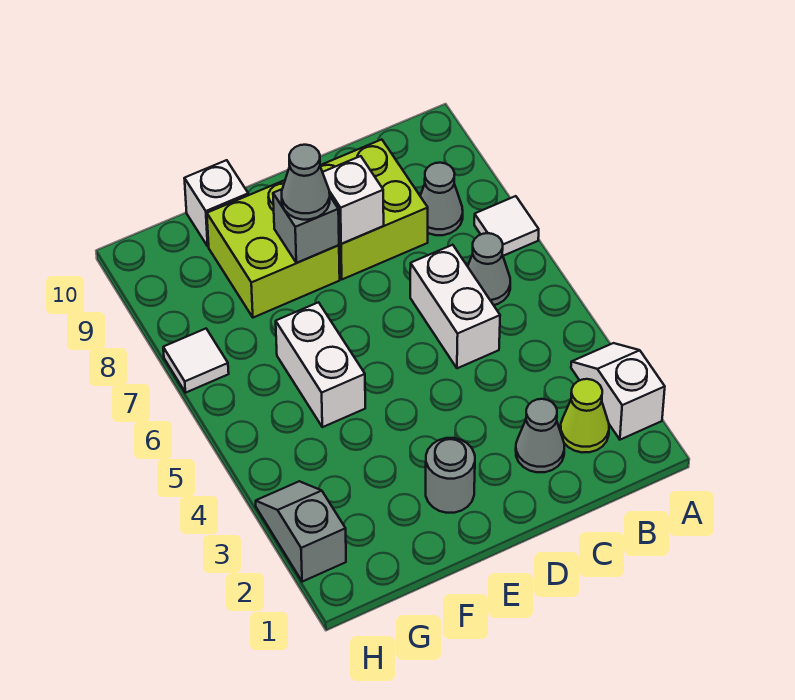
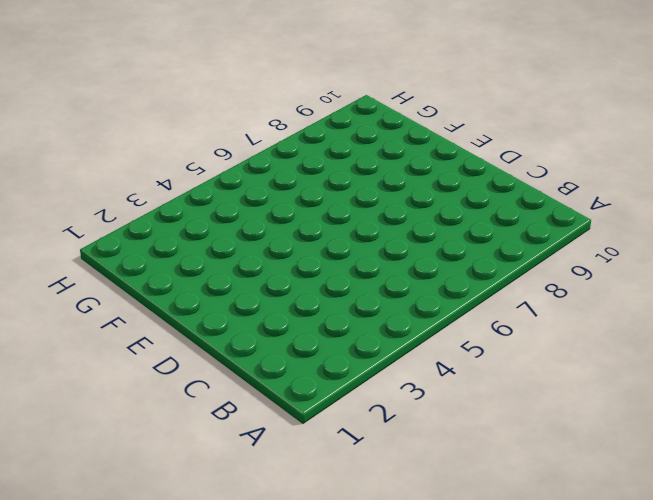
none -> white 1x2 slope [571,343,665,440]
none -> white 1x1 tile [474,196,539,256]
none -> lime 1x1 cone [560,379,609,452]

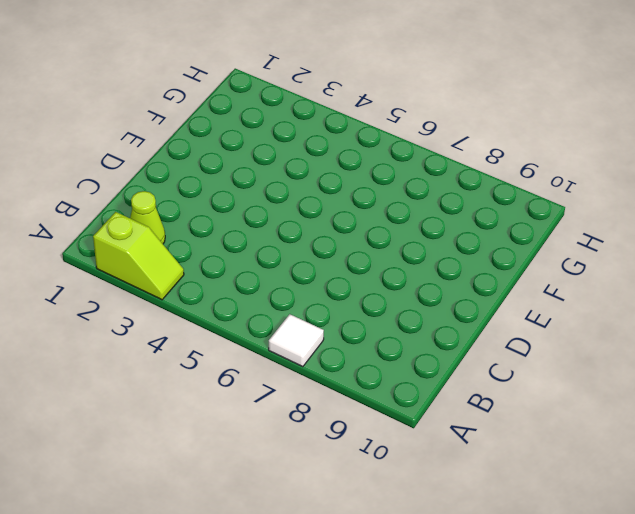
lime 1x2 slope [93,212,184,300] -> white 1x2 slope [571,343,665,440]
none -> grey 1x1 cone [468,233,510,305]
none -> grey 1x1 cone [420,163,463,235]
none -> grey 1x1 cone [516,399,564,472]

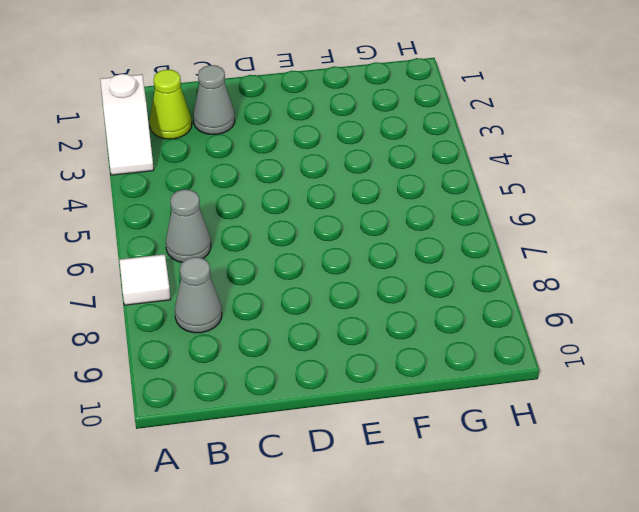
none -> white 1x2 brick [410,245,500,368]
none -> lime 2x2 brick [320,140,428,279]
none -> grey 1x1 round brick [426,438,475,513]

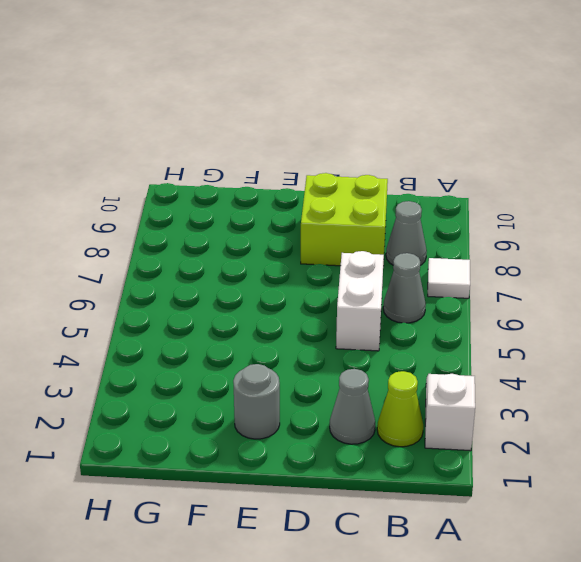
none -> lime 2x2 brick [207,180,340,318]
none -> white 1x2 brick [276,302,365,427]
none -> white 1x1 brick [184,160,248,246]

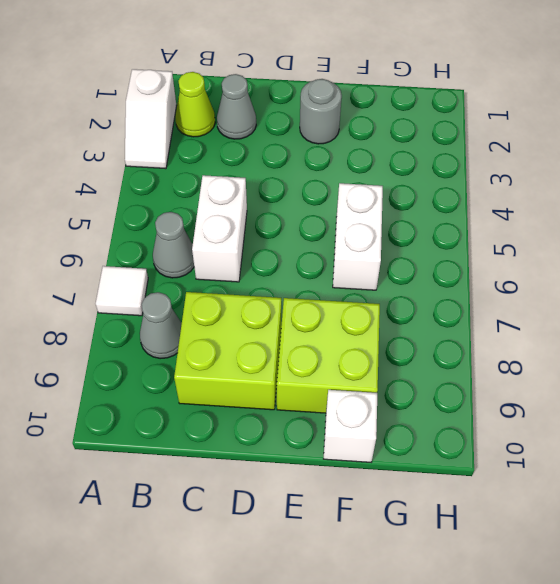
none -> grey 1x2 slope [256,481,346,582]
none -> white 1x1 tile [163,329,229,393]
none -> white 1x1 brick [323,156,384,244]

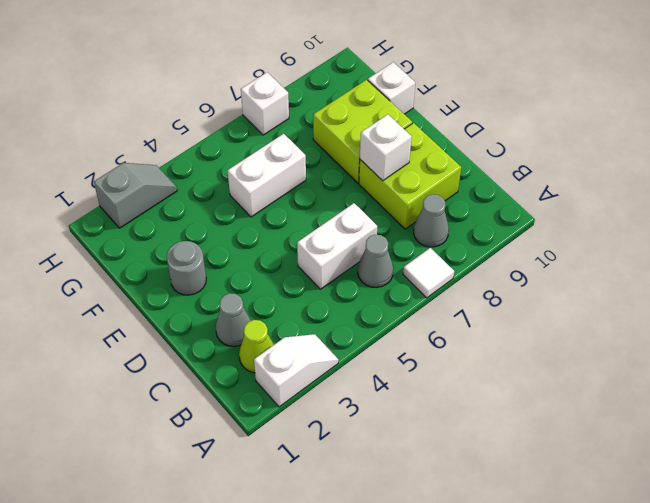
white 1x1 brick [241,72,289,135] -> white 1x1 tile [163,329,229,393]
none -> grey 1x1 brick [273,189,339,263]
none -> grey 1x1 cone [282,145,330,220]

